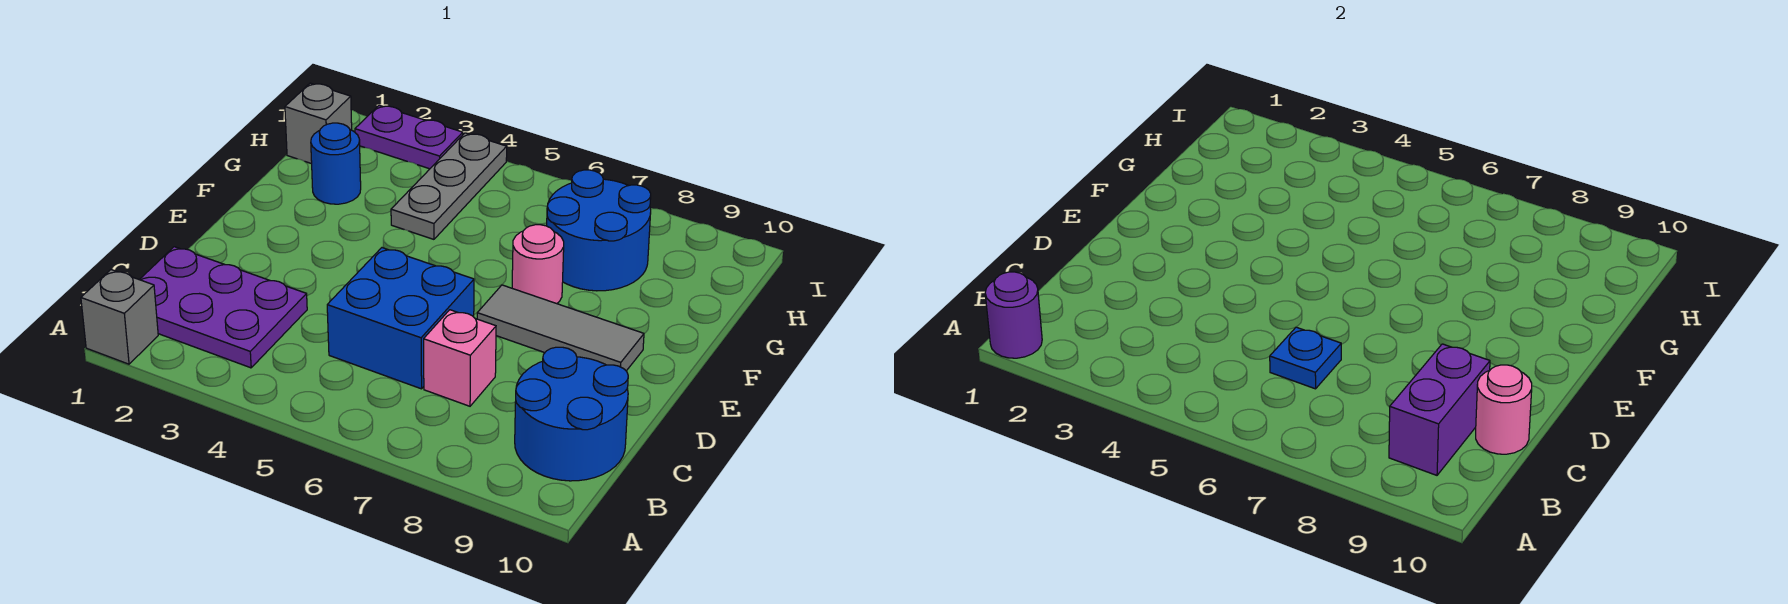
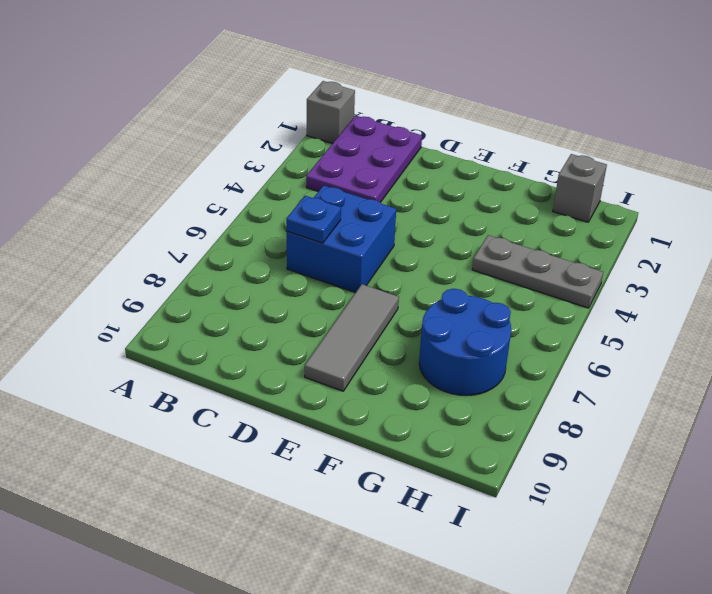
none -> blue 2x2 round brick [515,347,628,481]
none -> pink 1x1 brick [424,310,496,406]
none -> pink 1x1 round brick [512,225,564,304]

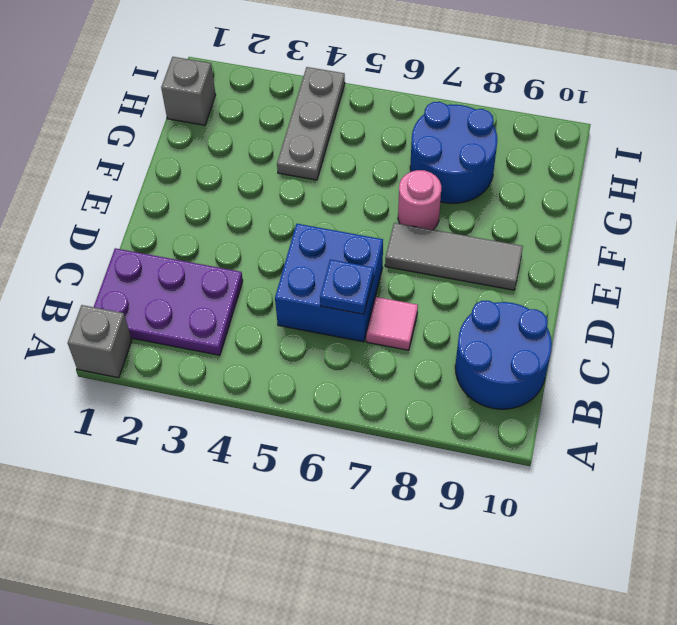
pink 1x1 tile [366,297,418,350] -> pink 1x1 brick [424,310,496,406]
none -> blue 1x1 round brick [311,123,361,204]
none -> purple 1x2 plate [355,106,463,169]
none -> purple 1x1 round brick [985,272,1042,358]

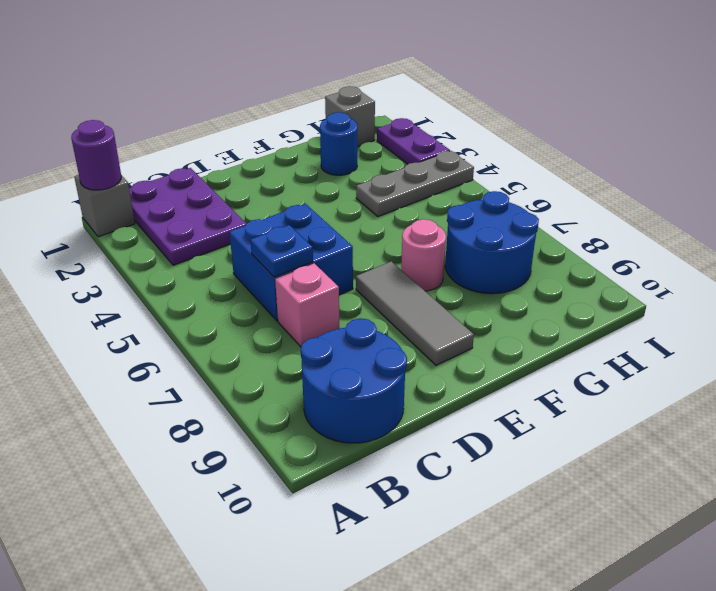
none -> purple 1x2 brick [1389,344,1490,475]
none -> pink 1x1 round brick [1476,365,1532,454]

